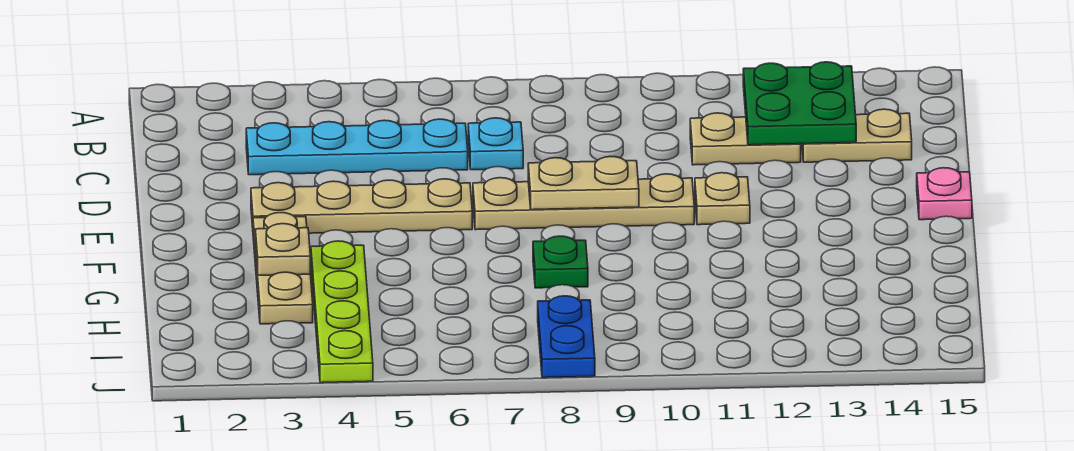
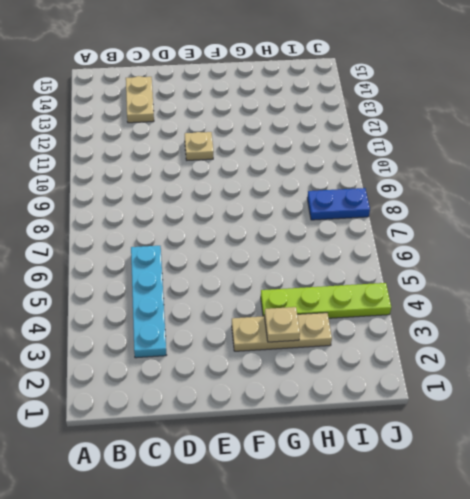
none -> cyan 1x1 plate [468,118,523,170]
none -> tan 1x2 plate [690,113,801,165]
none -> tan 1x4 plate [251,179,472,233]

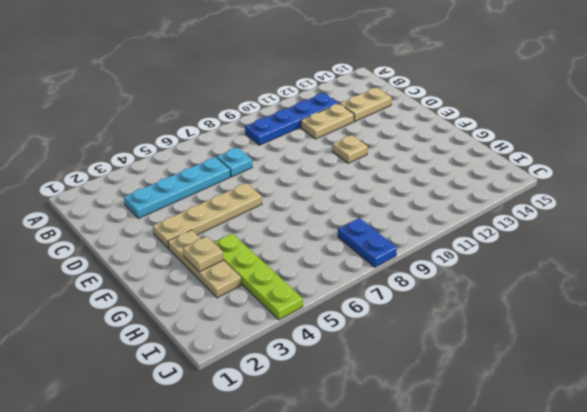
blue 1x4 plate [245,93,338,145] -> none
none -> tan 1x4 plate [473,174,694,230]
none -> pink 1x1 plate [917,168,972,220]
none -> green 1x1 plate [533,236,588,288]

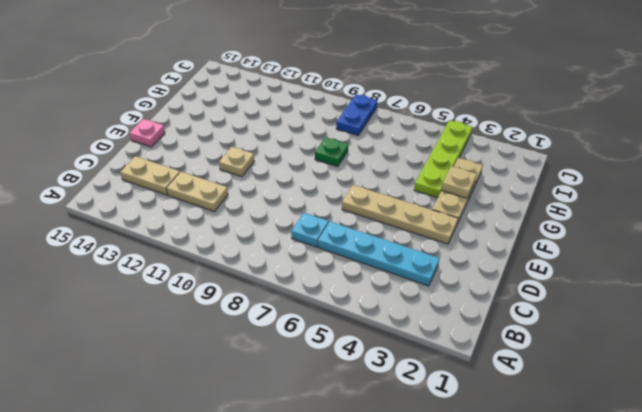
none -> tan 1x4 plate [473,174,694,230]
none -> green 2x2 plate [743,62,856,145]
none -> tan 1x2 plate [528,156,639,210]

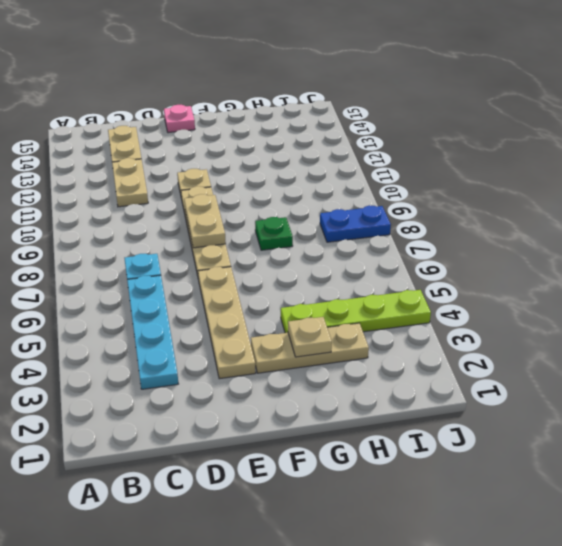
none -> green 2x2 plate [743,62,856,145]

